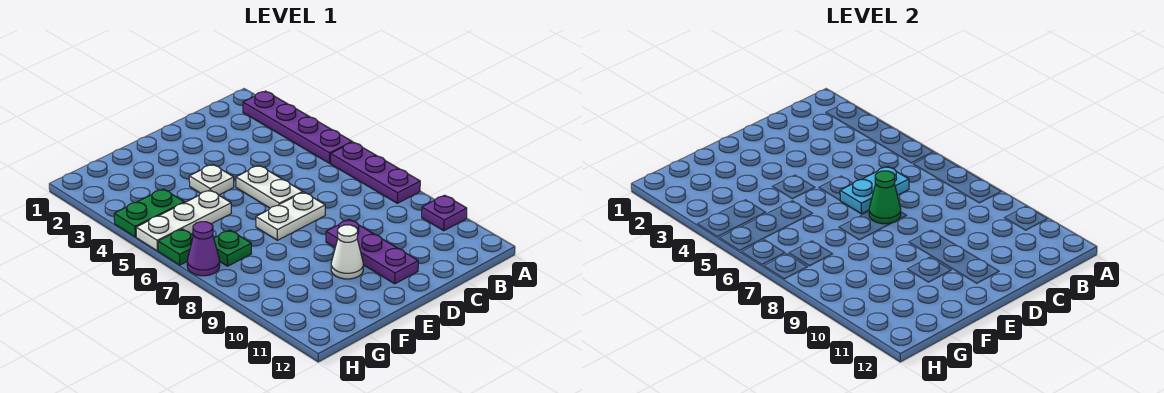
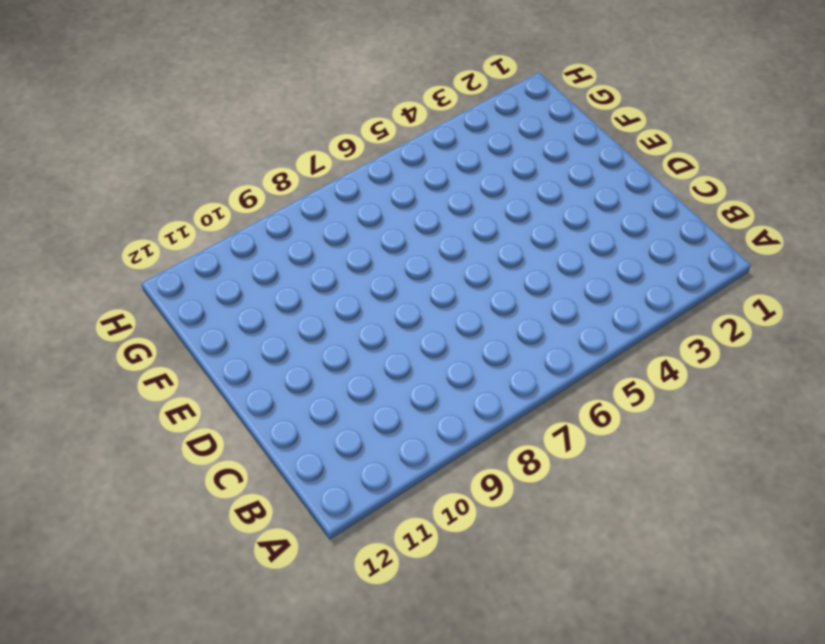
none -> purple 1x4 plate [243,91,352,163]
none -> purple 1x3 plate [331,142,420,203]
none -> purple 1x1 plate [422,195,467,231]

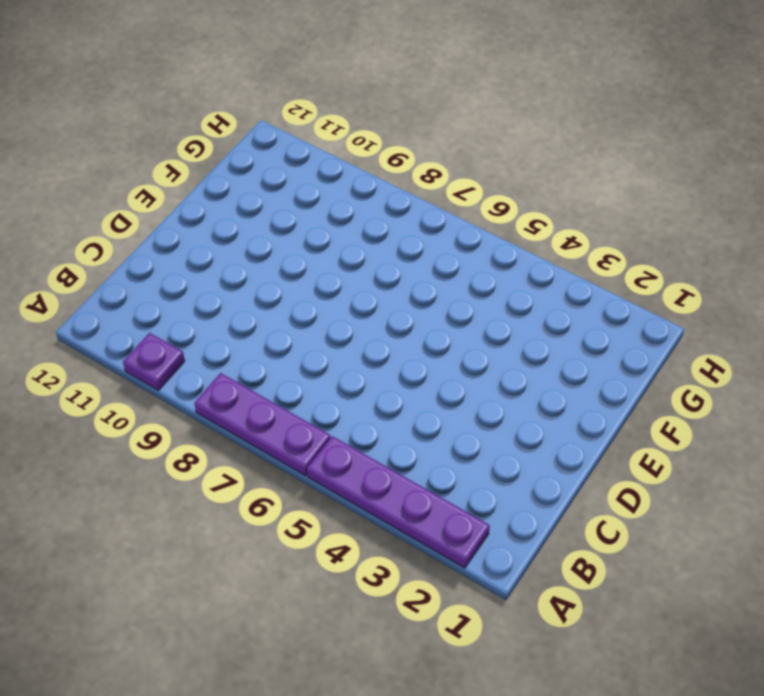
none -> white 1x2 plate [236,165,303,208]
none -> white 1x2 plate [256,192,325,240]
none -> purple 1x3 plate [326,219,418,284]

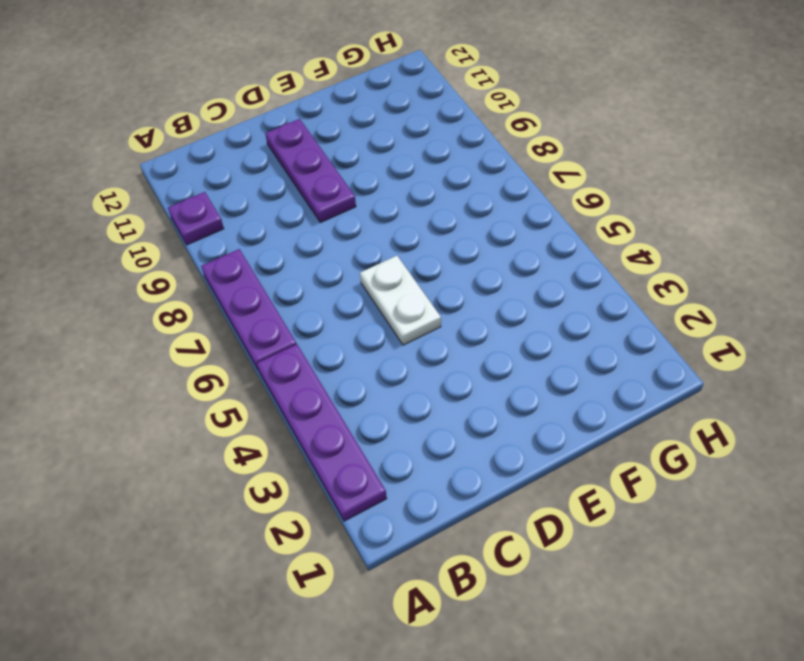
none -> white 1x2 plate [256,192,325,240]
none -> white 1x1 plate [189,164,234,195]
none -> white 1x1 cone [331,225,363,279]

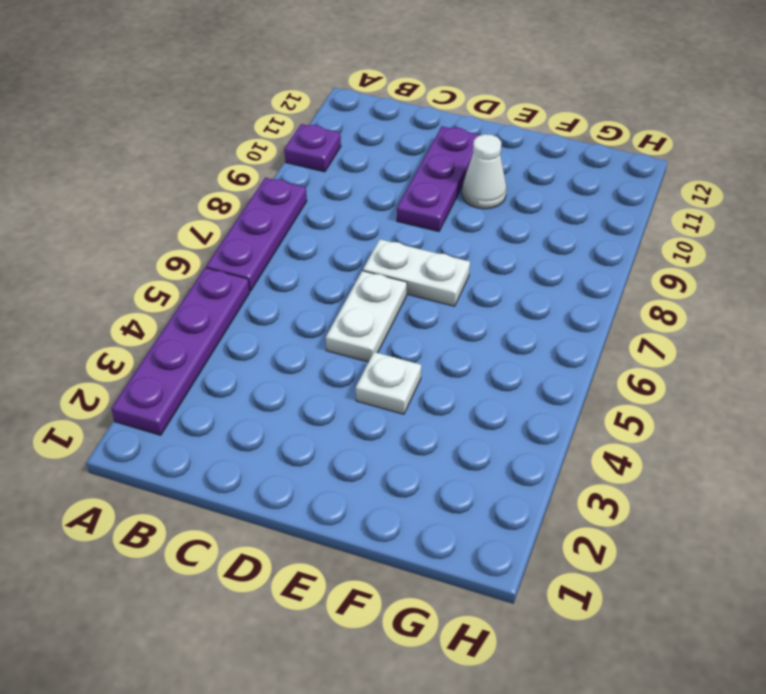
none -> white 1x3 plate [136,190,231,251]
none -> green 1x2 plate [114,189,184,237]
none -> green 1x1 plate [214,230,251,266]

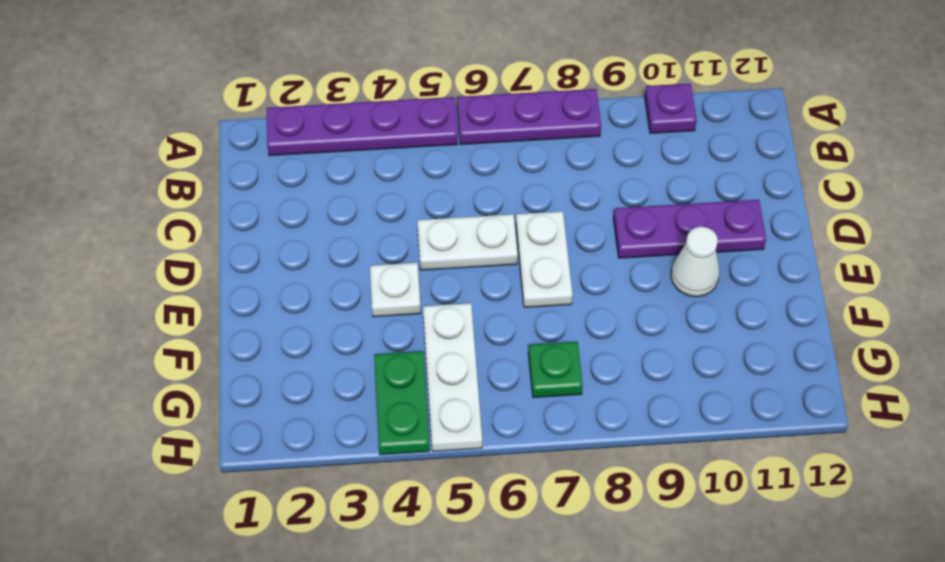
none -> green 1x1 plate [158,229,193,265]
none -> purple 1x1 cone [187,222,220,276]
none -> cyan 1x2 plate [840,166,909,214]

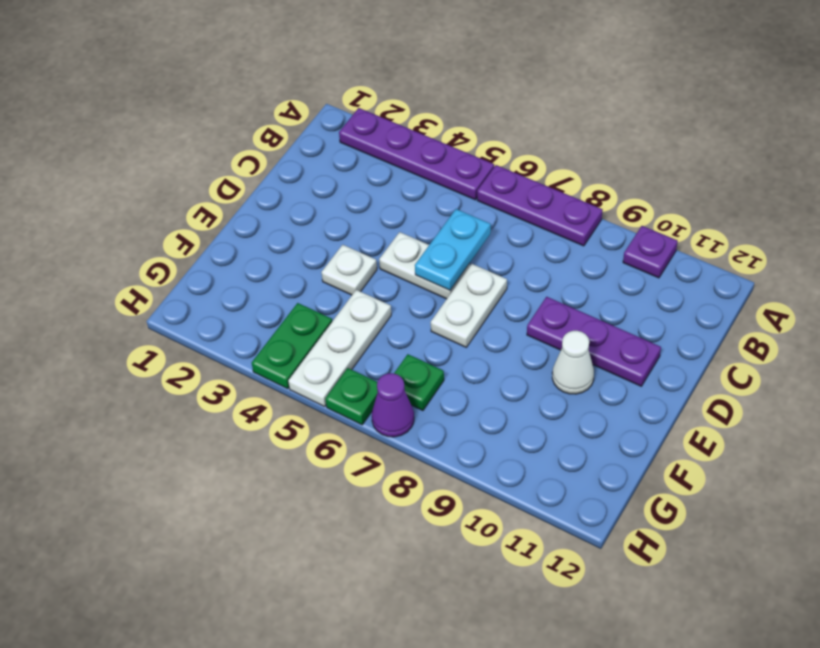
none -> green 1x1 cone [869,171,901,224]

